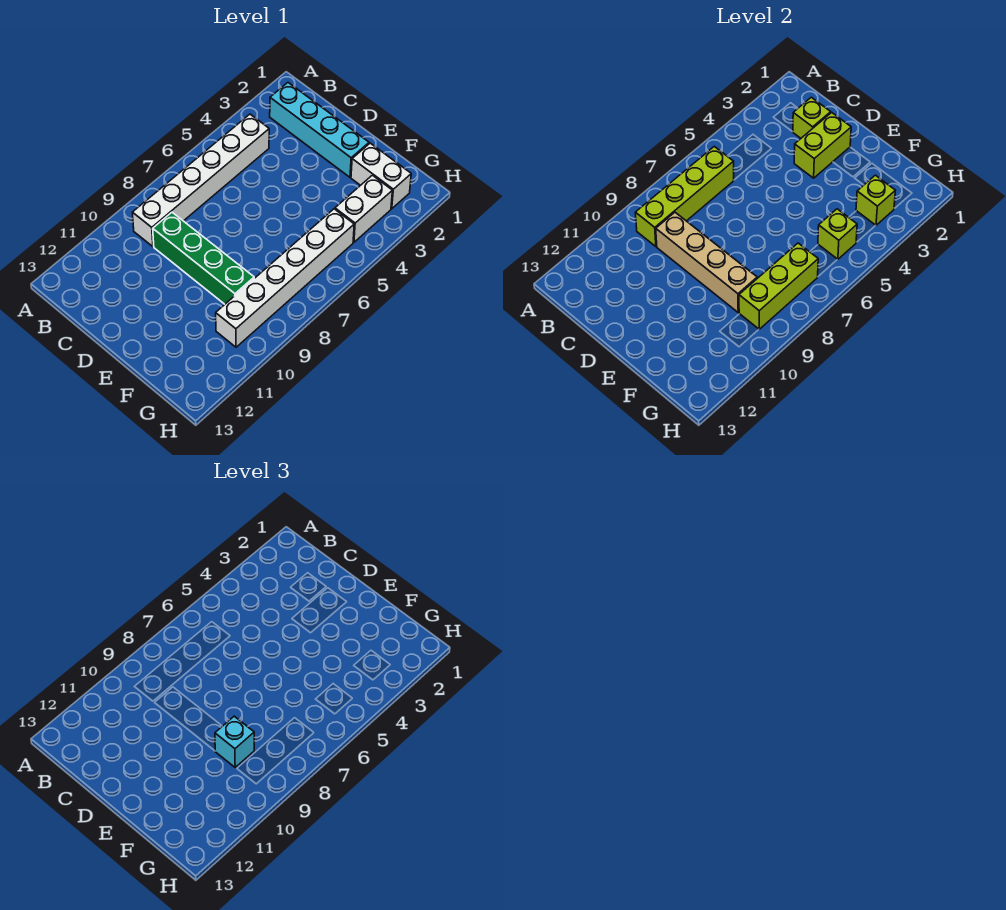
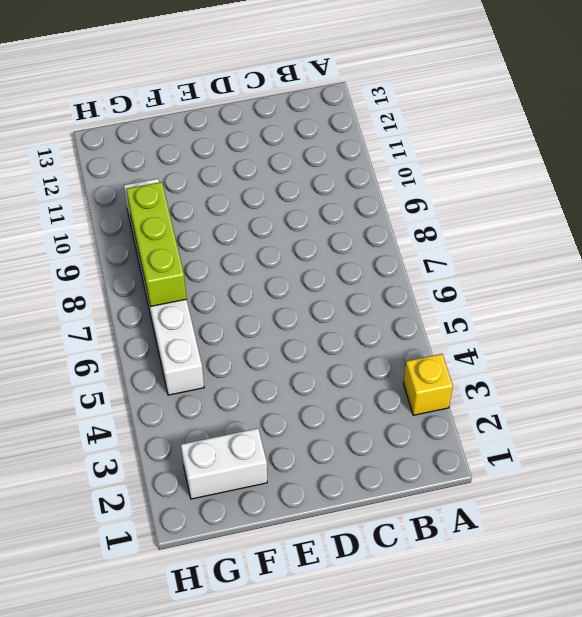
yellow 1x1 brick [403,354,453,415] -> none
none -> cyan 1x4 brick [270,83,369,177]
none -> white 1x6 brick [132,114,269,247]
none -> green 1x4 brick [153,212,254,304]

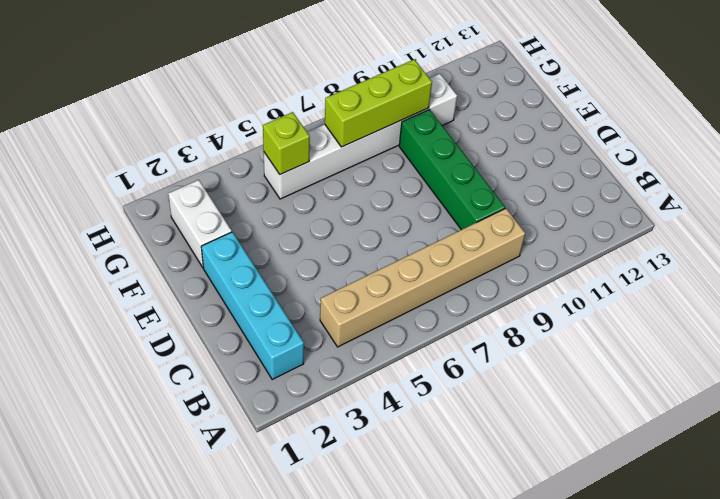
tan 1x6 brick [320,208,525,347] -> white 1x6 brick [132,114,269,247]
none -> white 1x2 brick [335,175,392,242]
none -> lime 1x4 brick [635,147,734,247]
none -> lime 1x1 brick [793,97,831,138]

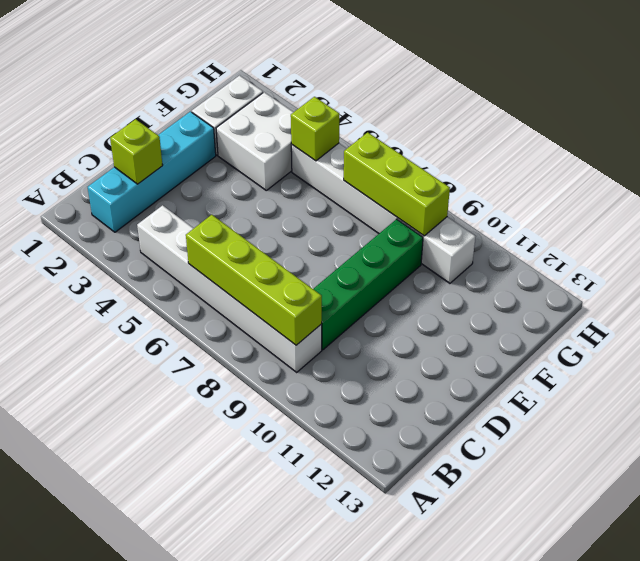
white 2x2 brick [216,92,293,190] -> white 1x2 brick [335,175,392,242]
none -> tan 1x4 brick [656,212,757,312]
none -> lime 1x2 brick [794,113,851,178]
none -> lime 1x1 brick [856,175,895,225]

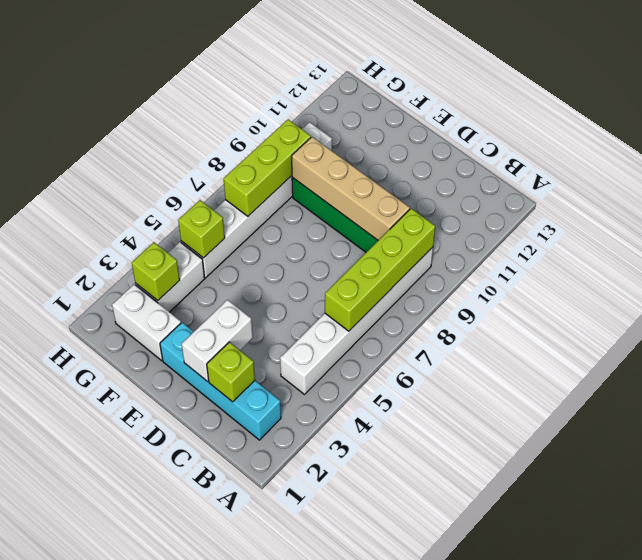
white 1x2 brick [182,300,253,382] -> lime 1x2 brick [794,113,851,178]
none -> cyan 1x1 brick [215,716,254,767]

